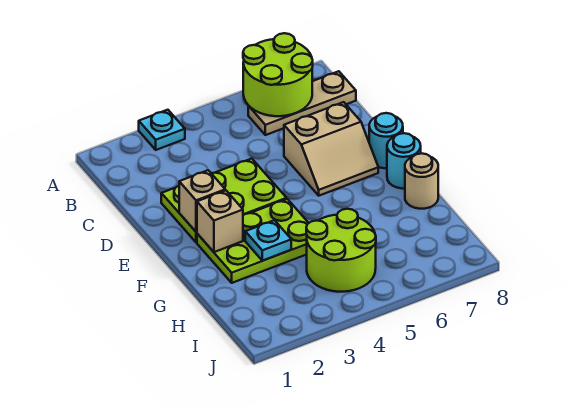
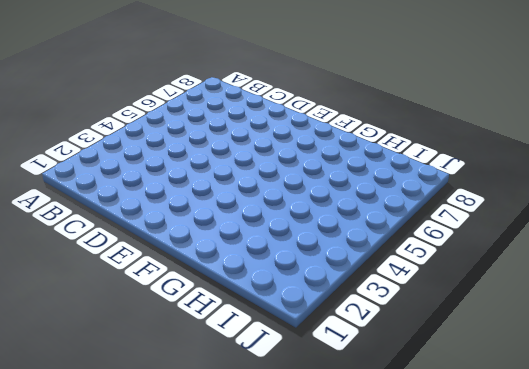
none -> cyan 1x1 plate [139,110,185,150]
none -> tan 1x3 plate [248,71,356,135]
none -> lime 2x3 plate [161,159,287,243]

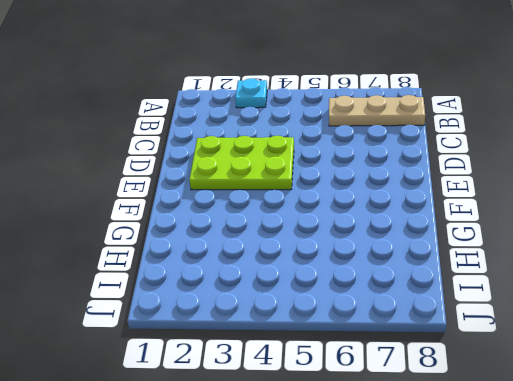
none -> tan 2x2 slope [284,102,378,196]
none -> cyan 1x1 round brick [369,113,403,168]
none -> lime 2x3 plate [197,199,308,283]

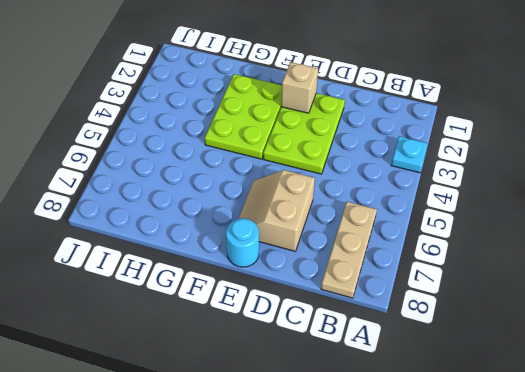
none -> cyan 1x1 round brick [387,133,421,189]
none -> tan 1x1 round brick [405,153,438,209]
none -> lime 2x2 round brick [306,209,376,292]

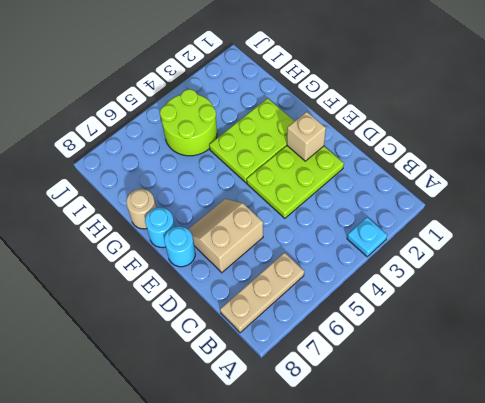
none -> lime 2x2 round brick [243,33,313,116]
none -> tan 1x1 brick [197,190,243,252]
none -> cyan 1x1 plate [245,220,291,261]

